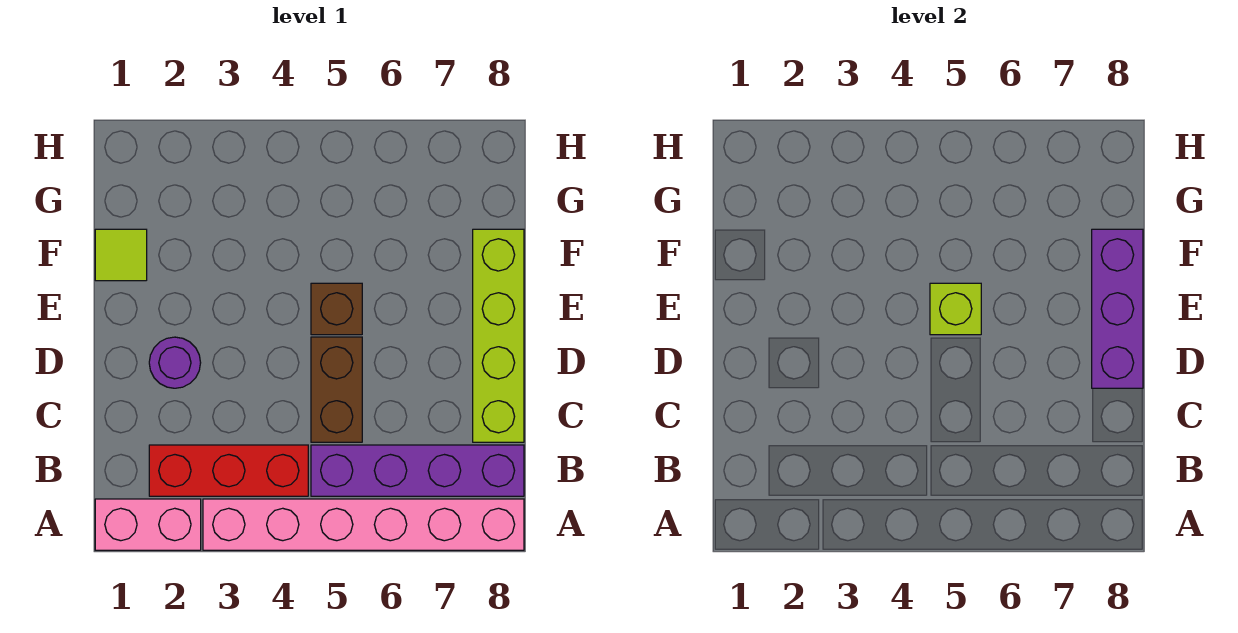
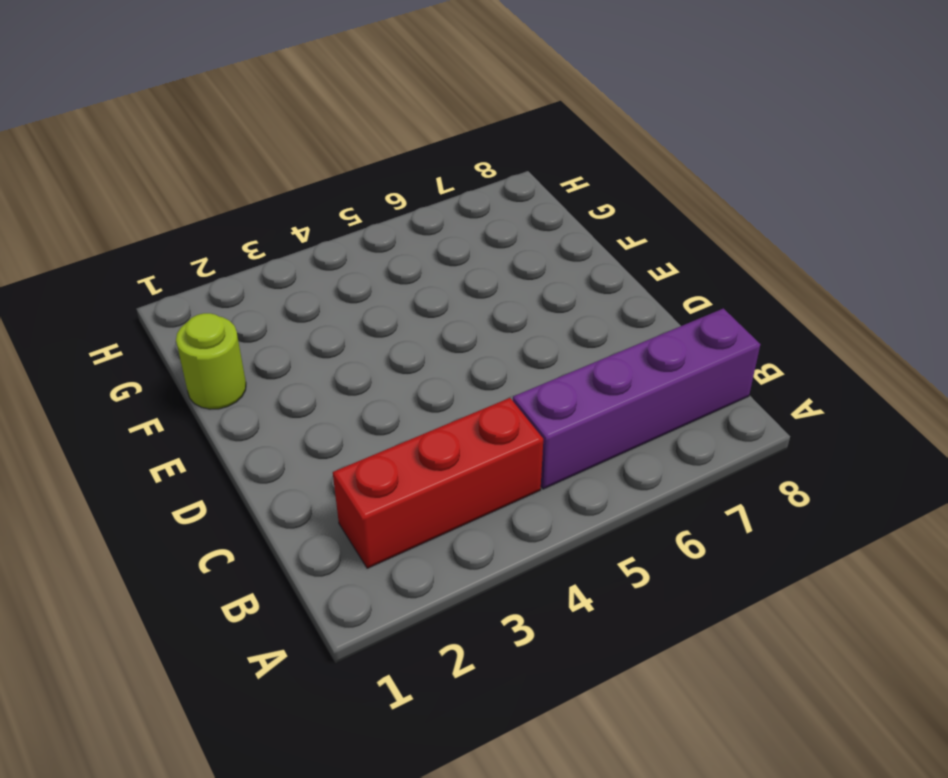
lime 1x1 round brick [176,313,246,409] -> lime 1x1 tile [95,229,147,281]
none -> pink 1x2 brick [95,499,201,550]
none -> pink 1x6 brick [203,499,524,550]

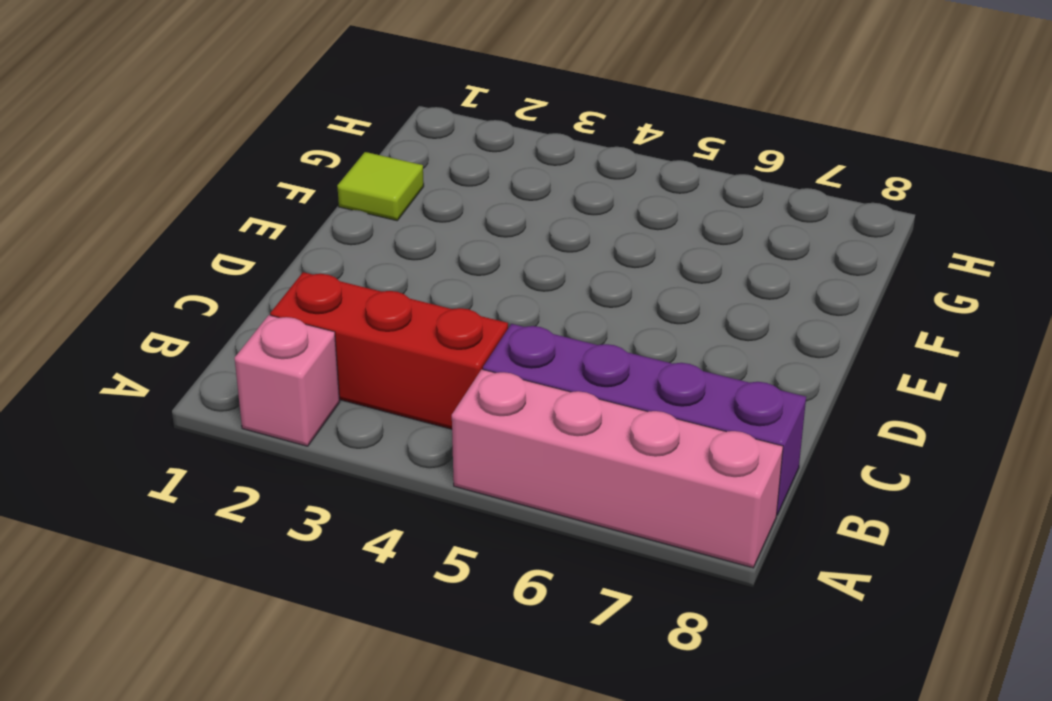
pink 1x1 brick [235,315,340,446] -> pink 1x2 brick [95,499,201,550]
pink 1x4 brick [452,369,783,568] -> pink 1x6 brick [203,499,524,550]
none -> brown 1x2 brick [311,337,362,442]
none -> lime 1x4 brick [473,229,524,442]

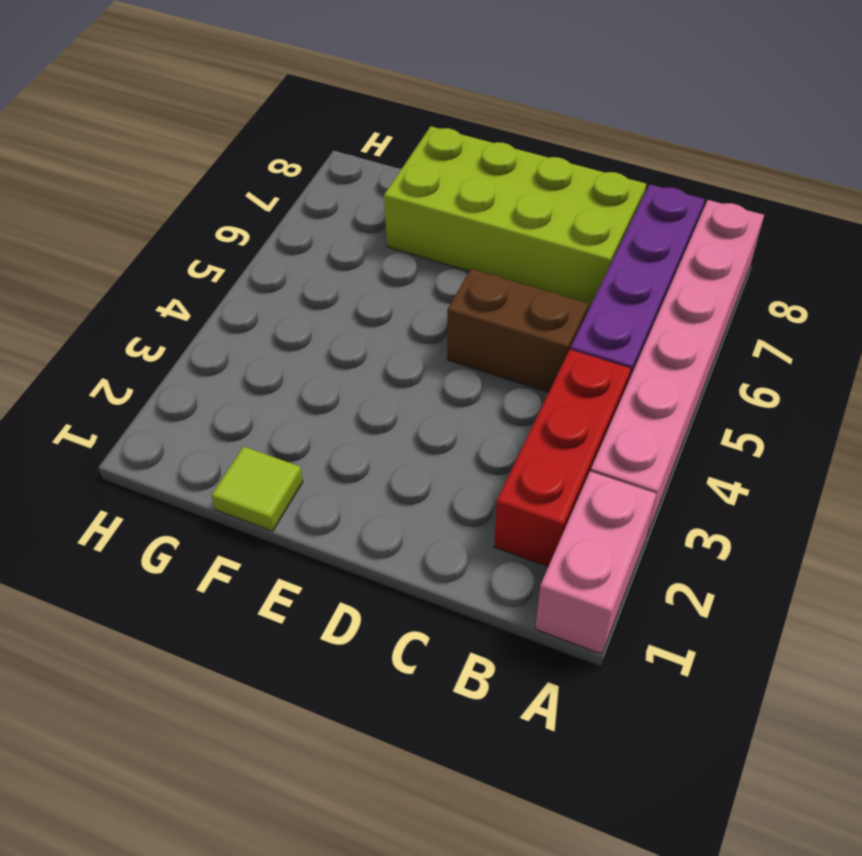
lime 2x4 brick [384,126,646,307] -> lime 1x4 brick [473,229,524,442]
none -> purple 1x1 round brick [149,337,201,388]
none -> brown 1x1 brick [311,283,362,335]

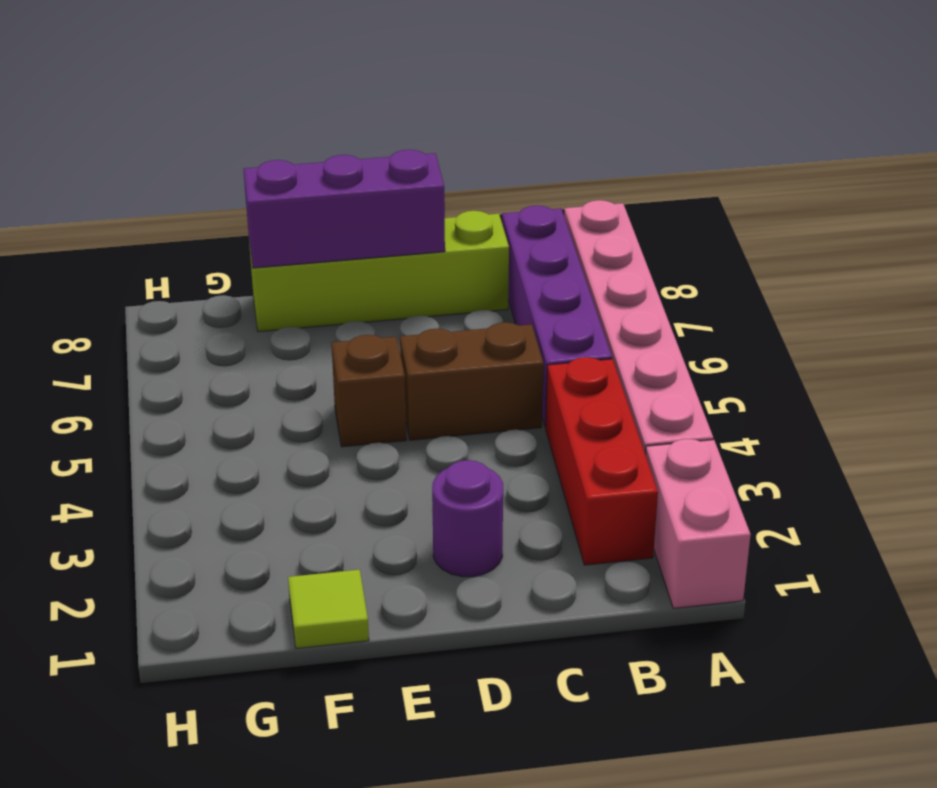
none -> lime 1x1 brick [930,283,981,335]

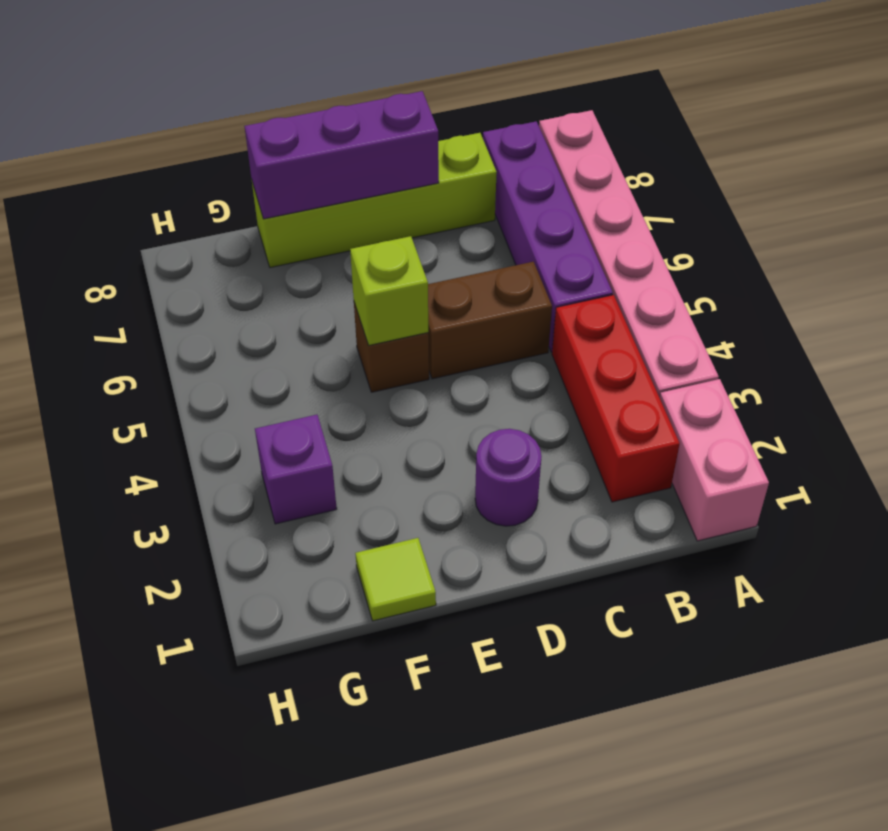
purple 1x1 brick [255,415,337,524] -> none

